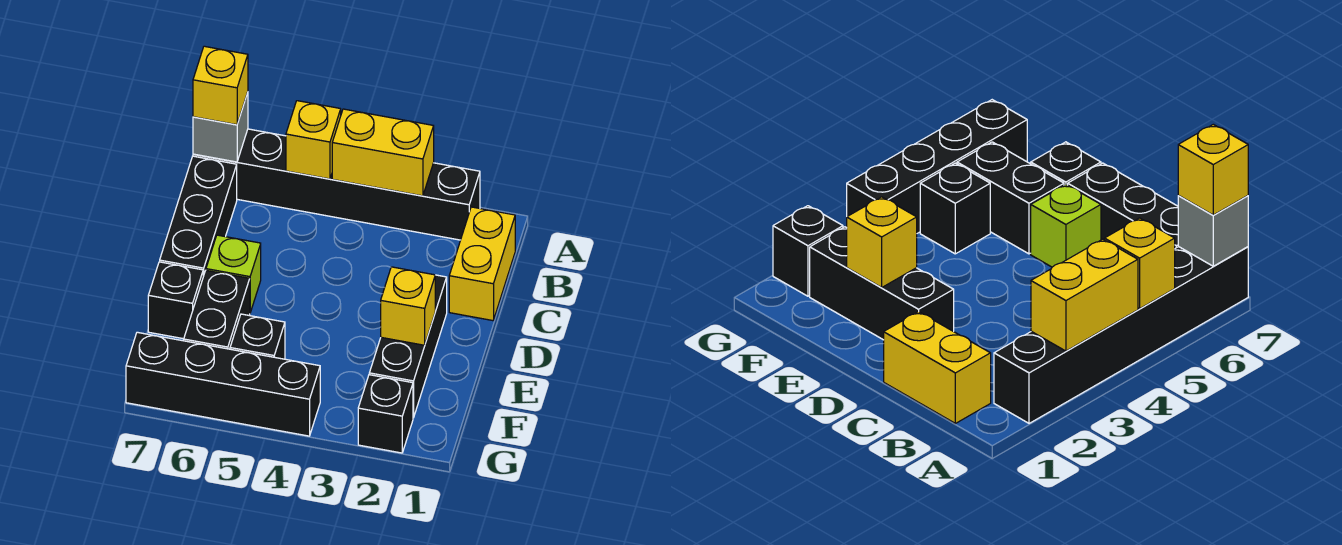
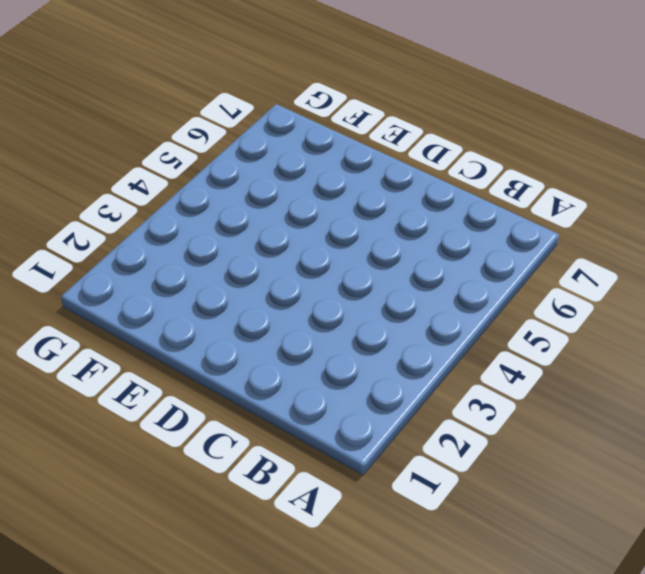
none -> black 1x6 brick [193,129,480,240]
none -> yellow 1x2 brick [449,207,515,321]
none -> black 1x3 brick [160,156,237,276]

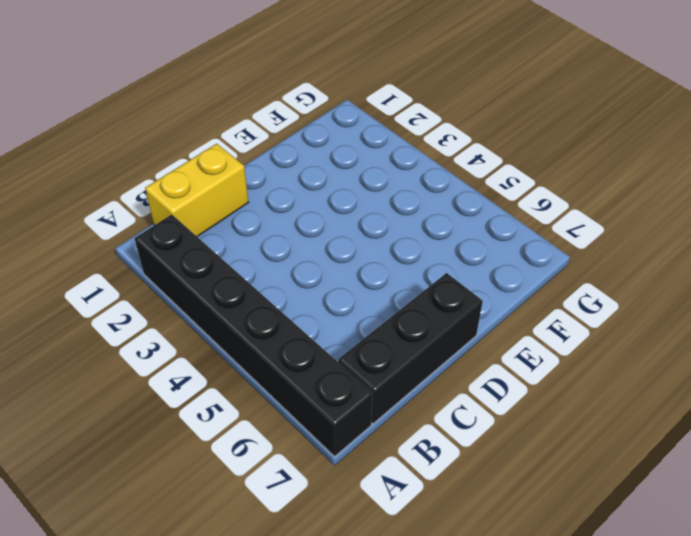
none -> black 1x3 brick [369,275,447,418]
none -> lime 1x1 brick [206,235,261,312]
none -> black 1x2 brick [184,270,250,349]

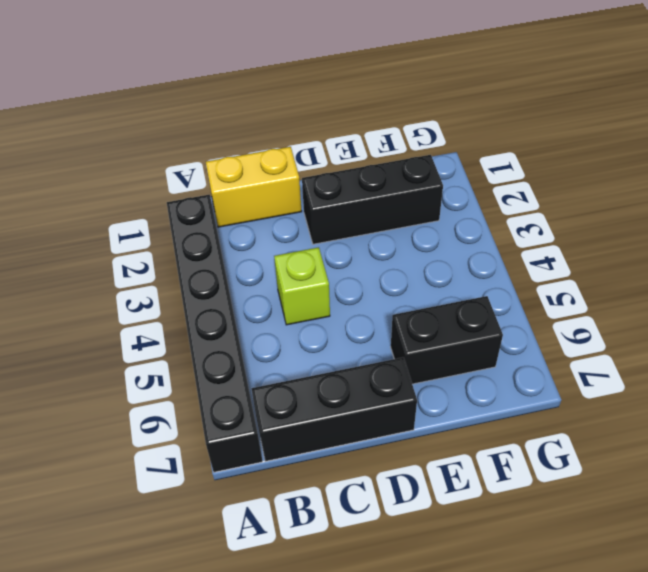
lime 1x1 brick [274,247,330,325] -> lime 1x1 brick moved to [206,235,261,312]
none -> black 1x1 brick [148,262,203,339]
none -> black 1x1 brick [230,314,285,359]
none -> black 1x1 brick [358,375,413,453]

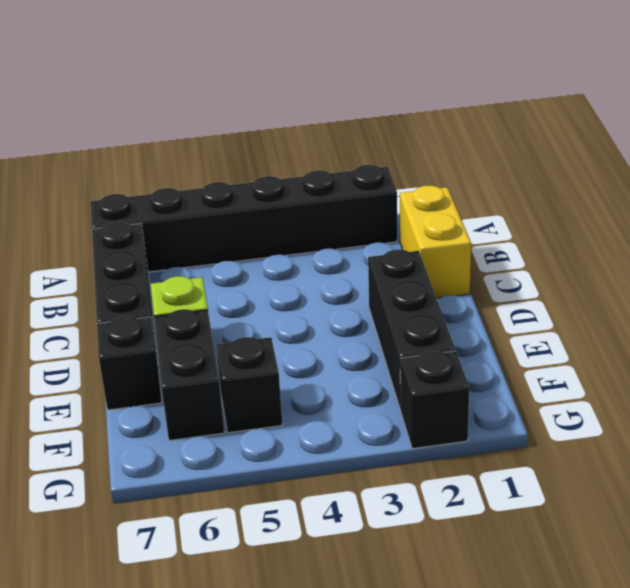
none -> black 1x4 brick [126,332,320,436]
none -> yellow 1x2 brick [332,109,434,196]
none -> yellow 1x1 brick [286,101,341,179]

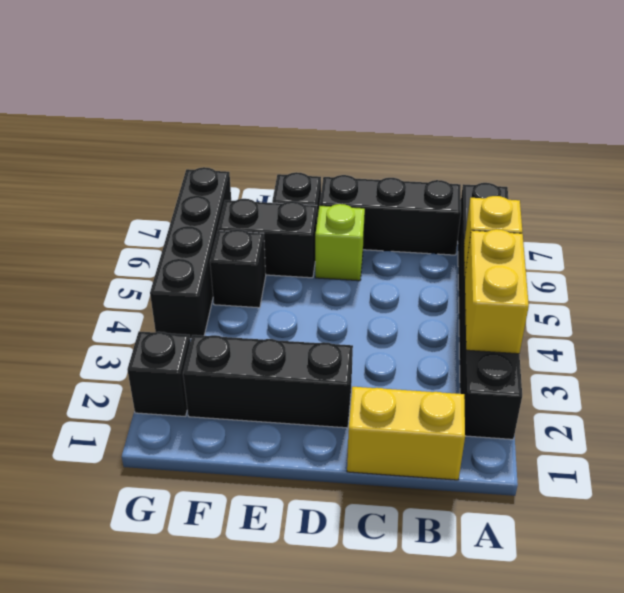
none -> grey 1x1 brick [193,92,248,162]
none -> yellow 1x1 brick [381,267,435,345]
none -> yellow 1x1 brick [193,46,248,125]

